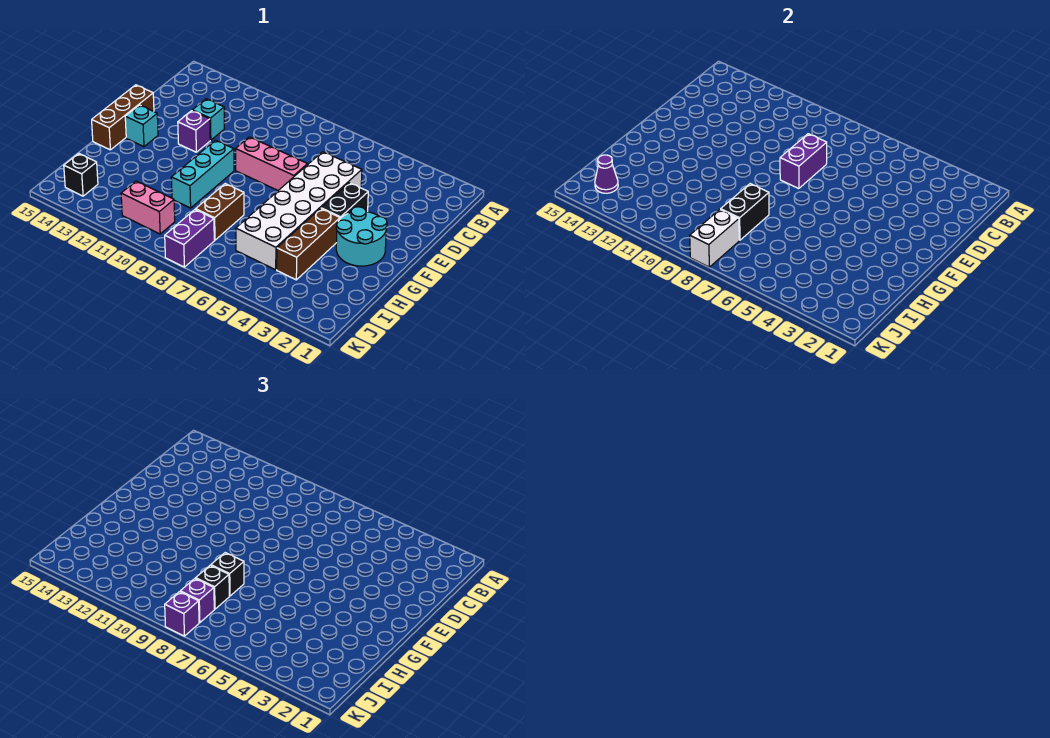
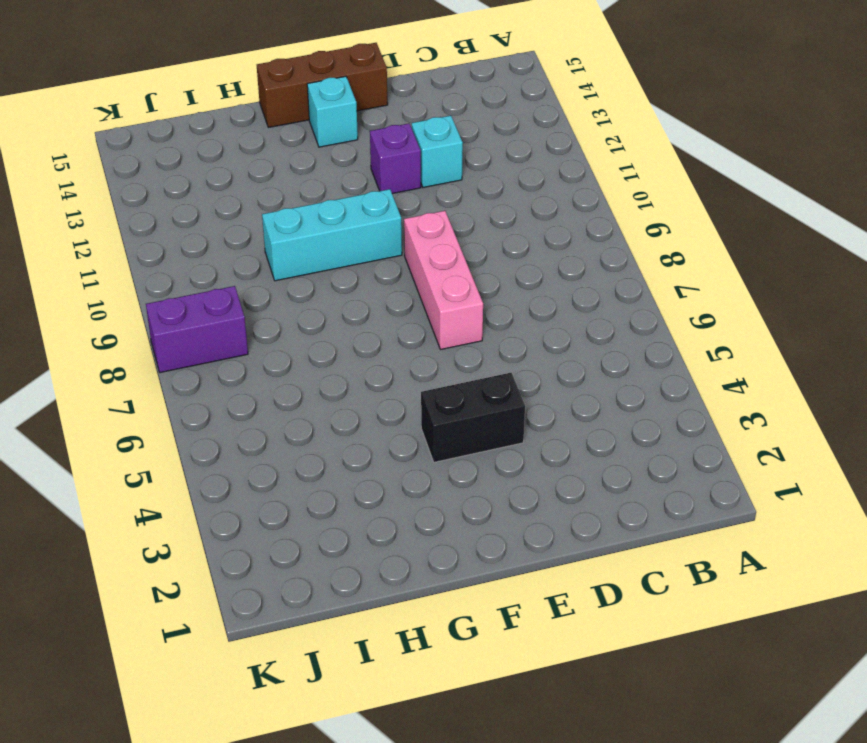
none -> white 2x6 brick [236,152,362,270]
none -> cyan 2x2 round brick [336,207,387,266]
none -> brown 1x3 brick [277,209,340,280]

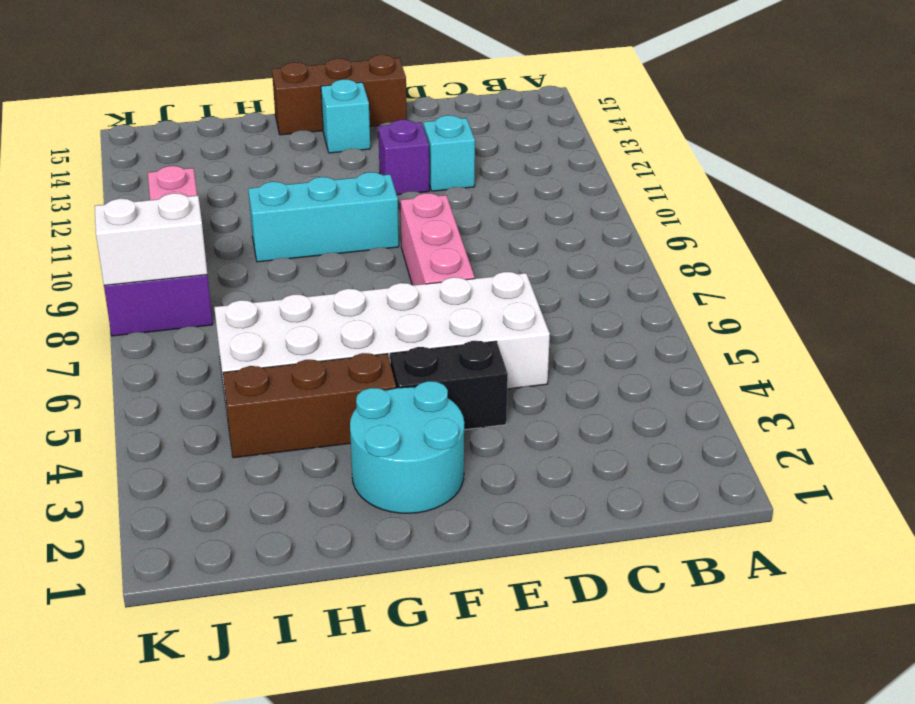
none -> brown 1x2 brick [196,184,244,240]
none -> black 1x1 brick [64,153,98,196]
none -> purple 1x2 brick [780,134,827,189]

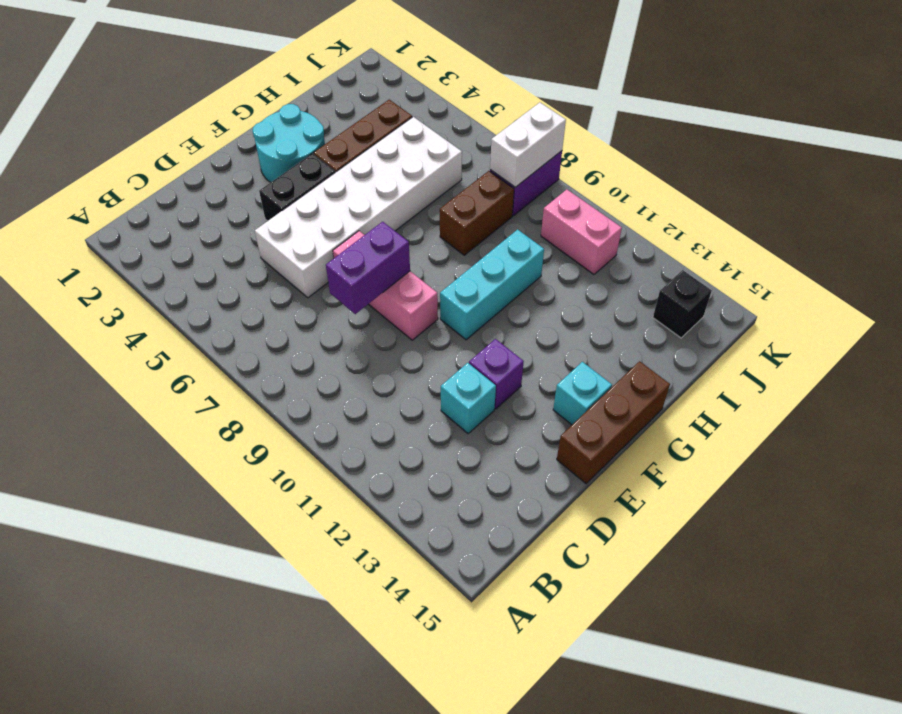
none -> black 1x2 brick [721,184,769,240]
none -> purple 1x1 cone [595,155,618,193]
none -> black 1x1 brick [211,553,244,596]

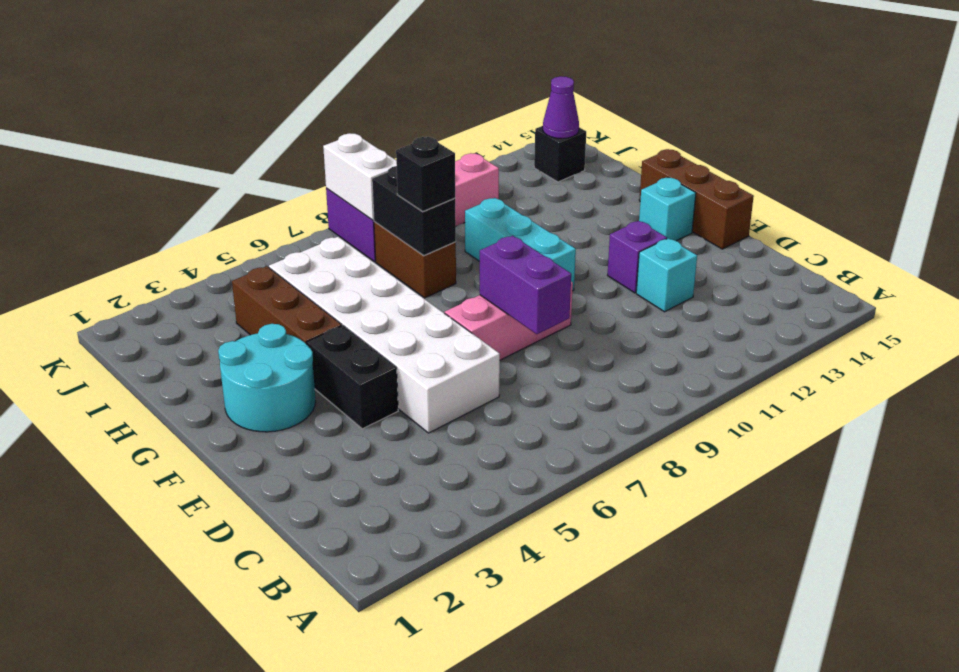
none -> black 1x1 brick [196,565,229,609]
none -> purple 1x1 brick [180,578,214,623]
none -> purple 1x1 brick [165,592,199,636]

